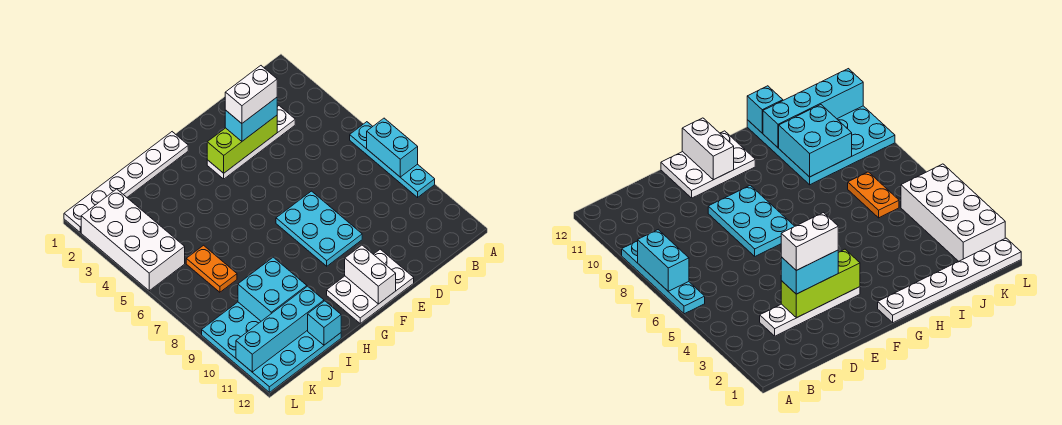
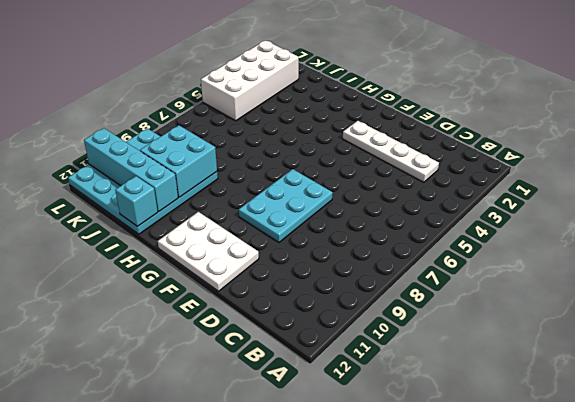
none -> cyan 1x4 plate [350,122,435,197]
none -> white 1x6 plate [64,132,188,233]
none -> orange 1x2 plate [186,245,237,292]

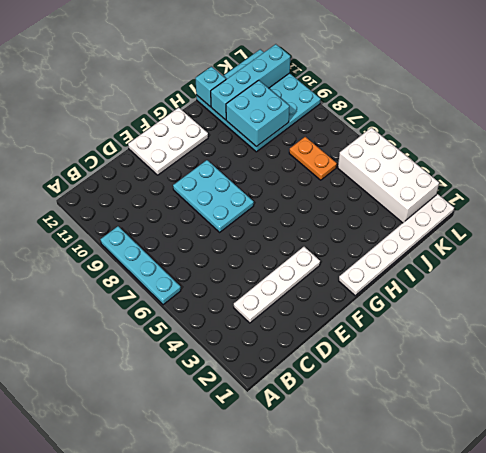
none -> cyan 1x2 brick [367,118,418,177]
none -> lime 1x3 brick [207,115,277,173]
none -> white 1x2 brick [345,245,396,304]

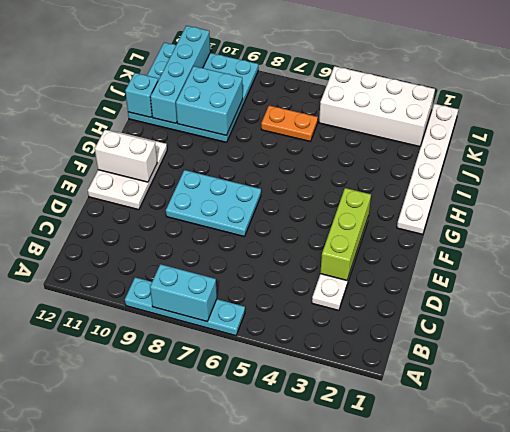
none -> cyan 1x2 brick [225,98,277,141]
none -> white 1x2 brick [225,66,277,123]

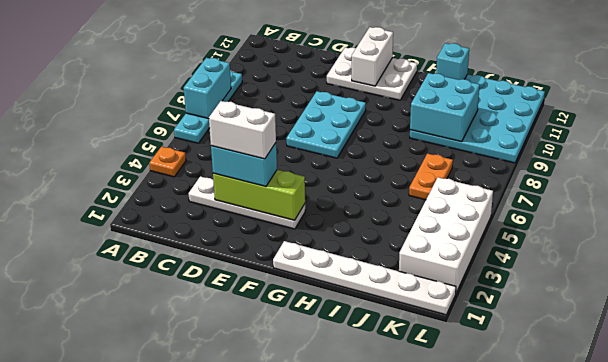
orange 1x1 plate [150,147,186,177] -> none
none -> cyan 1x4 brick [236,286,324,372]

